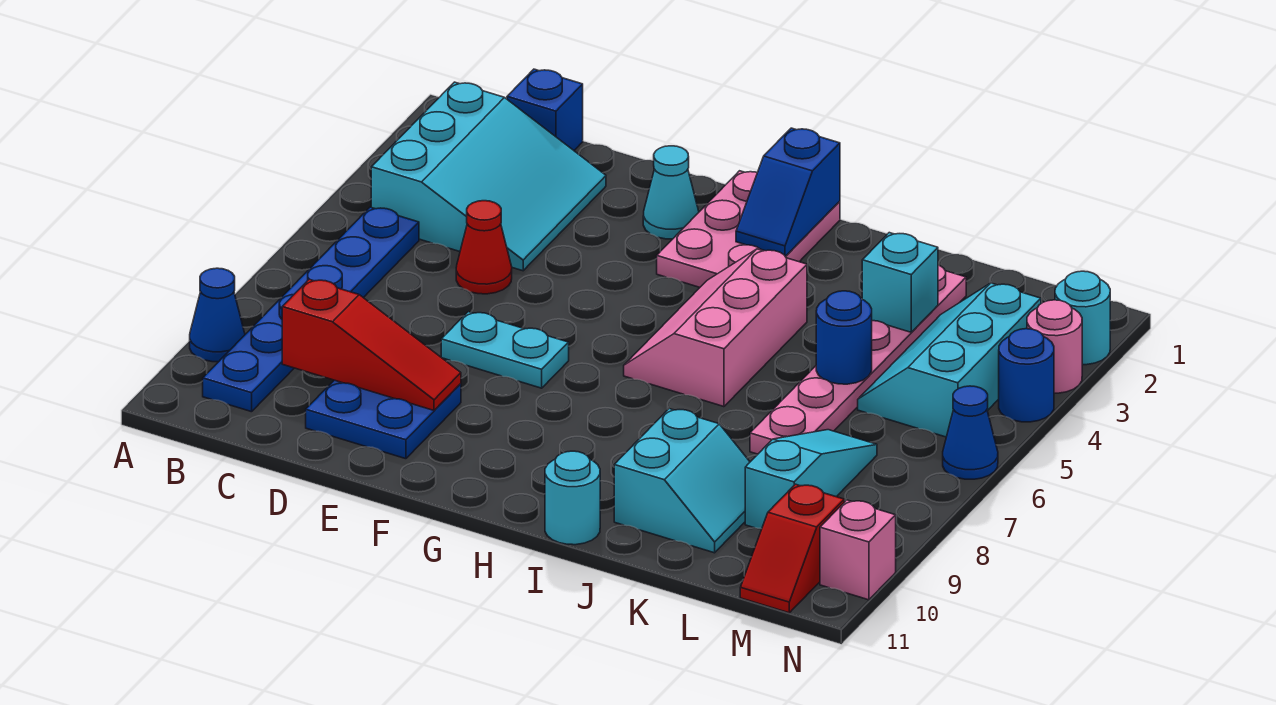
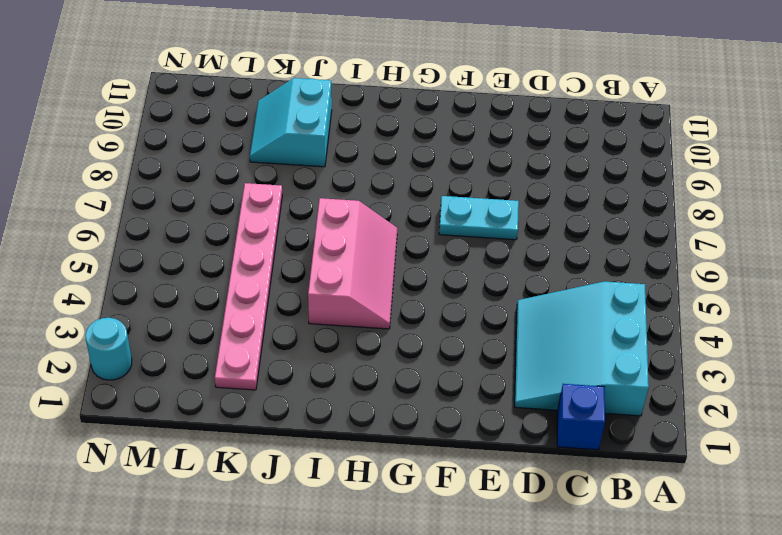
none -> blue 1x1 cone [190,268,245,362]
none -> blue 1x6 plate [203,207,419,412]
none -> red 1x1 cone [456,201,512,294]

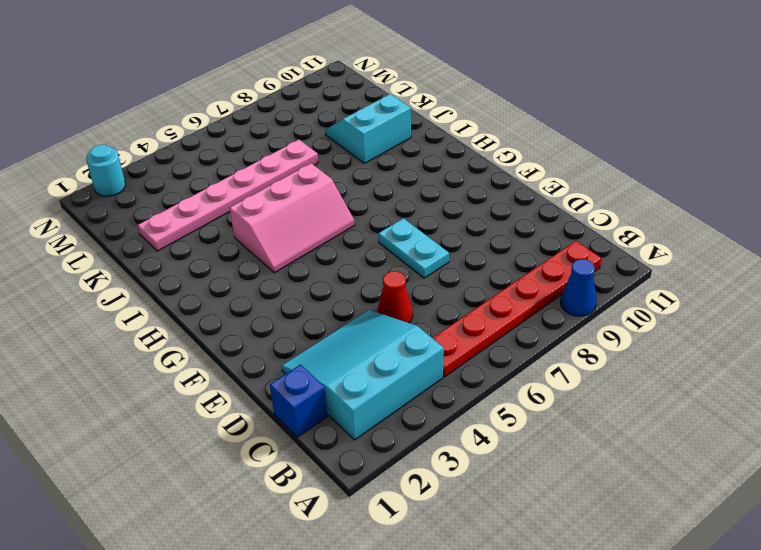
red 1x6 plate [433,241,601,377] -> blue 1x6 plate [203,207,419,412]
none -> blue 2x2 plate [306,380,461,459]
none -> cyan 1x1 cone [643,146,699,239]
none -> pink 2x3 plate [657,171,840,287]

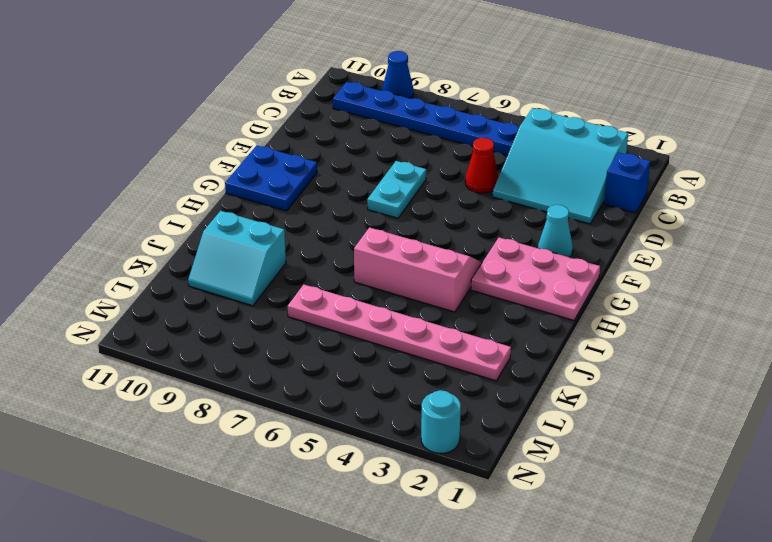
blue 2x2 plate [225,145,317,211] -> blue 2x2 plate moved to [306,380,461,459]
none -> cyan 1x1 round brick [545,451,600,545]
none -> cyan 2x3 slope [858,283,1041,437]
none -> cyan 1x3 slope [745,430,877,529]

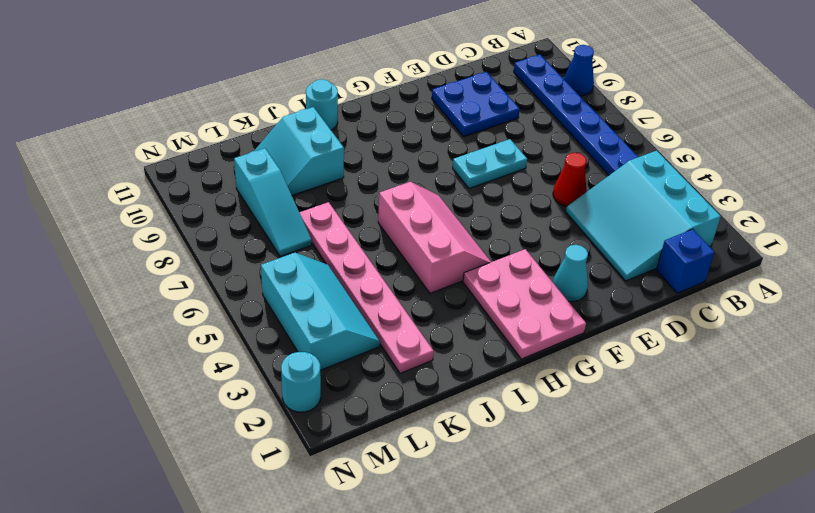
none -> red 1x2 slope [740,484,844,613]
none -> pink 1x1 round brick [1027,300,1082,393]
none -> blue 1x1 round brick [999,329,1054,422]

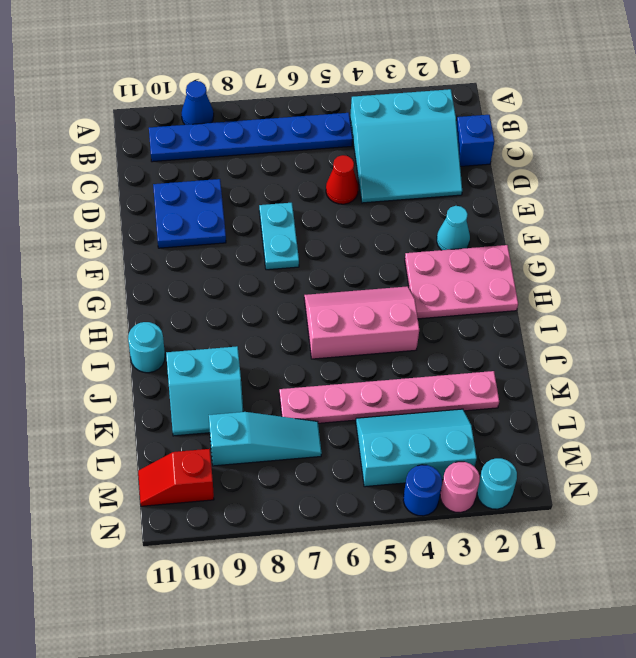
none -> blue 1x1 cone [943,386,998,479]
none -> pink 1x1 brick [820,500,896,600]
none -> red 1x3 slope [282,279,461,410]

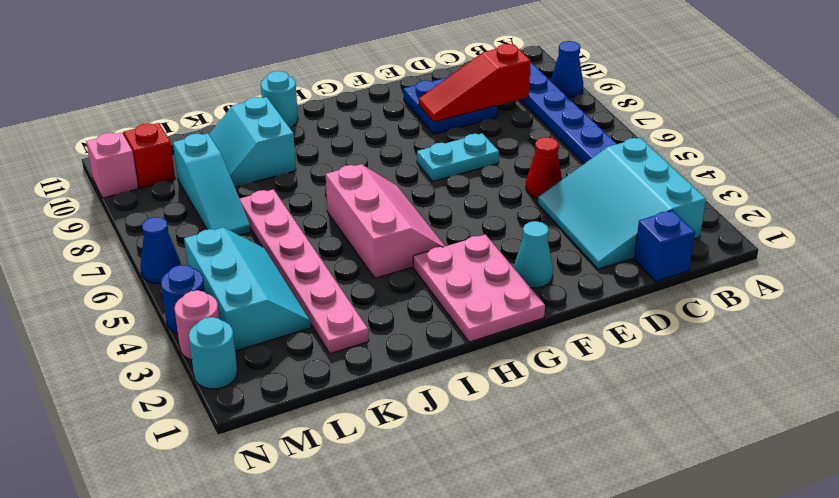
none -> blue 1x2 slope [736,128,840,256]
none -> cyan 1x1 brick [862,233,938,332]
none -> blue 1x1 round brick [816,291,872,384]

